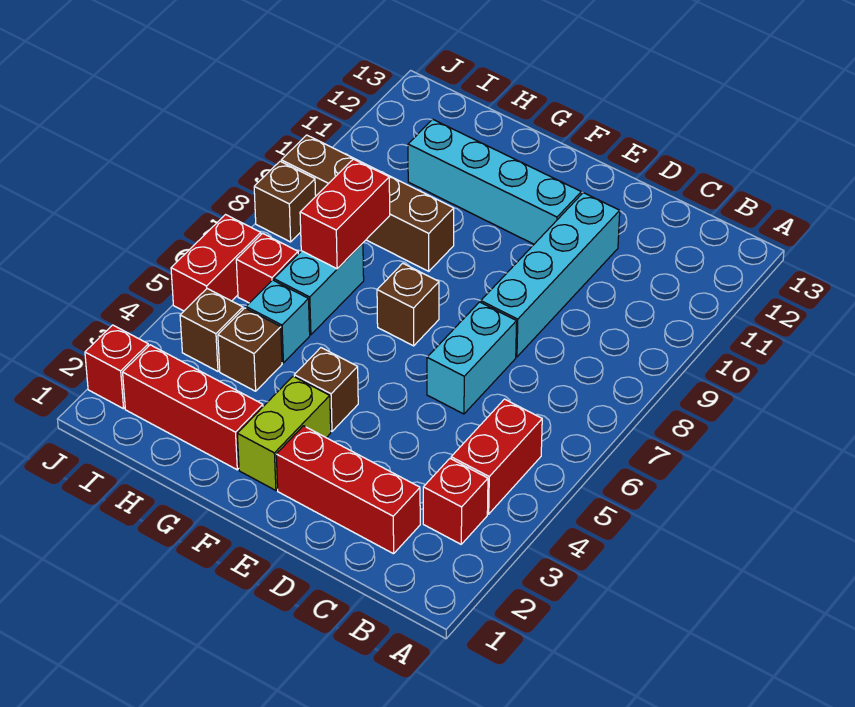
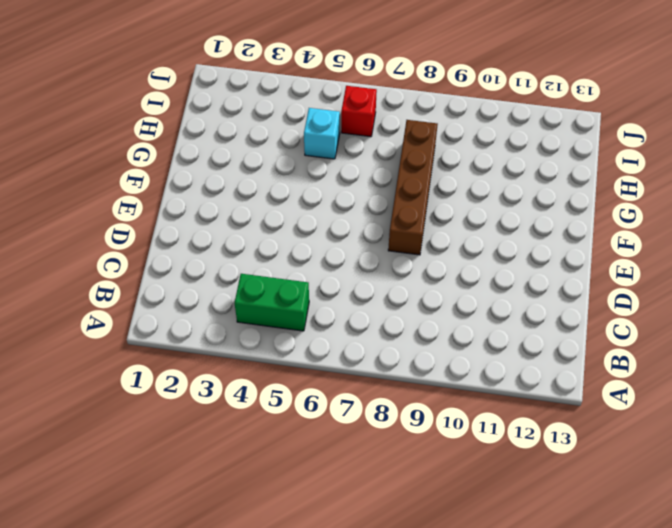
green 1x2 brick [235,274,309,331] -> red 1x2 brick [451,399,542,514]
brown 1x4 brick [388,120,438,255] -> brown 1x4 brick moved to [281,135,454,271]
none -> red 1x1 brick [423,459,488,544]
none -> red 1x3 brick [276,426,420,554]
none -> cyan 1x2 brick [427,302,517,414]

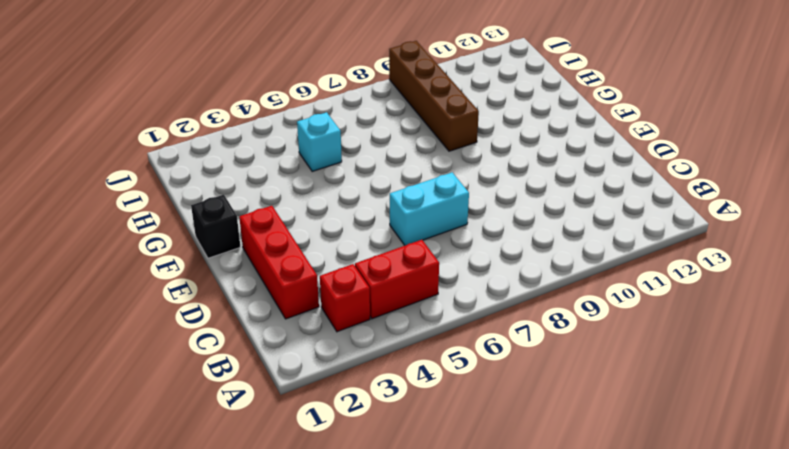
black 1x1 brick [191,195,240,258] -> none
none -> cyan 1x4 brick [481,193,620,357]
none -> cyan 1x4 brick [408,119,581,244]
none -> lime 1x2 brick [237,376,331,490]

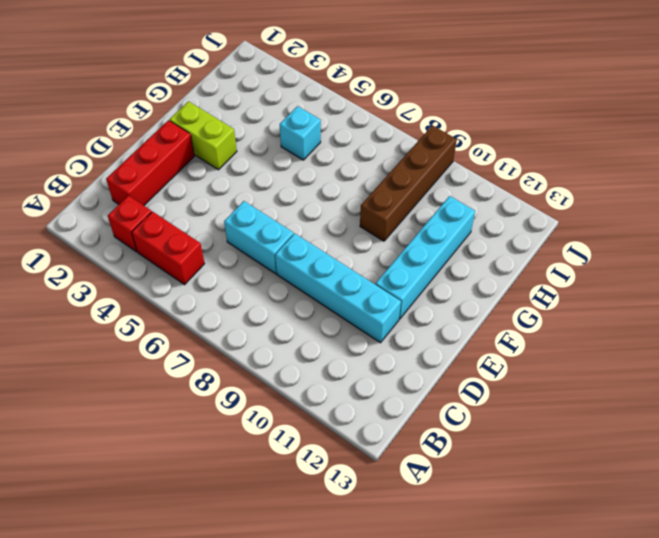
none -> brown 1x1 brick [294,348,358,431]
none -> brown 1x1 brick [377,263,439,346]
none -> red 1x3 brick [123,345,263,470]

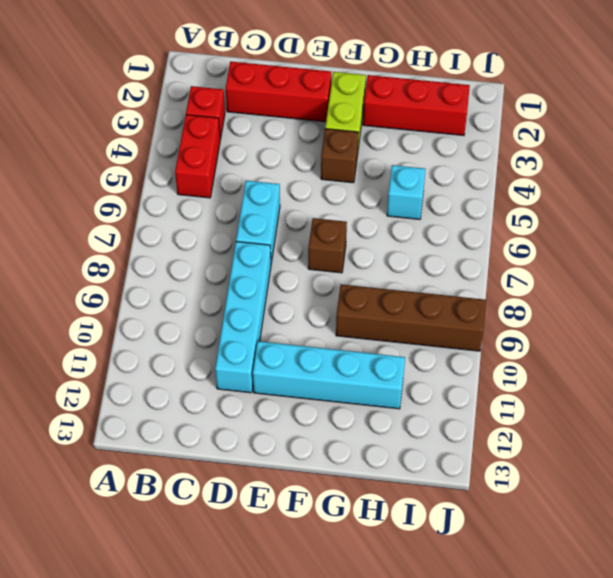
none -> brown 1x1 brick [218,308,282,391]
none -> cyan 1x2 brick [274,243,364,335]
none -> brown 1x1 brick [180,289,243,371]

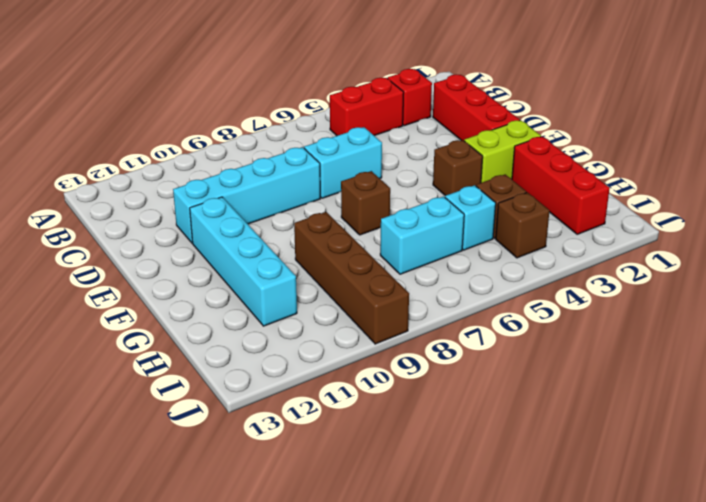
none -> red 1x1 brick [236,233,298,303]
none -> red 1x1 brick [85,325,148,409]
none -> red 1x2 brick [171,215,261,311]

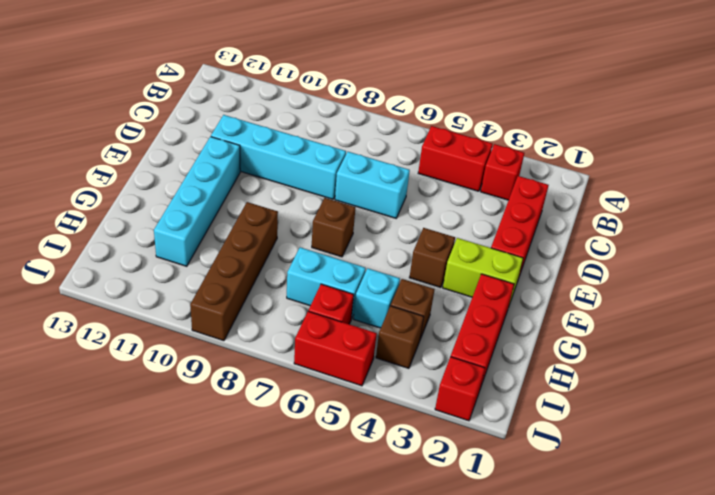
none -> brown 1x1 brick [254,161,316,242]
none -> red 1x2 brick [300,159,390,269]

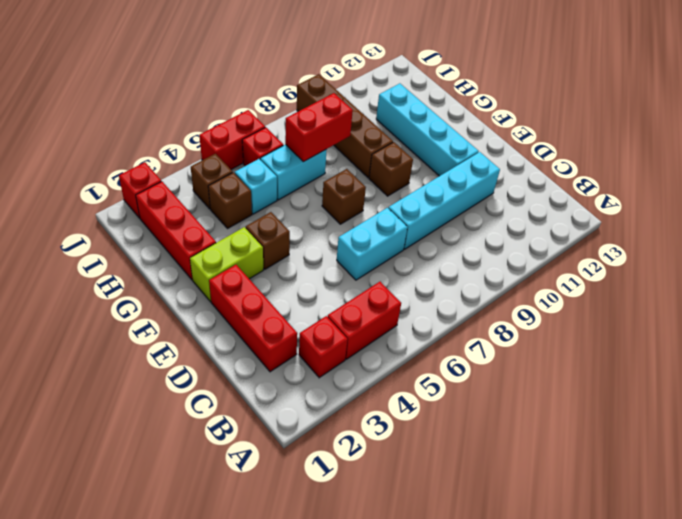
brown 1x1 brick [369,142,413,196] -> brown 1x1 brick moved to [254,161,316,242]

